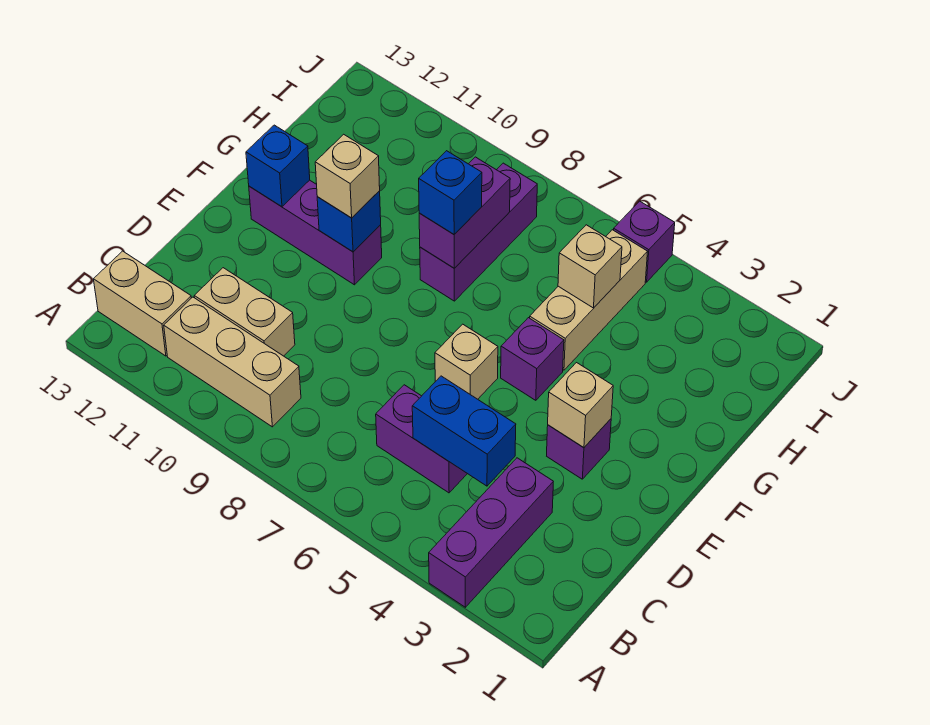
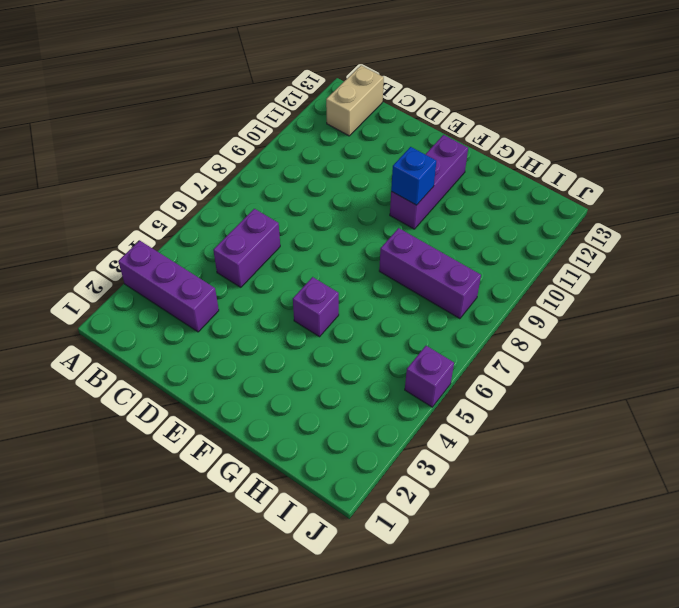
none -> tan 1x3 brick [164,297,301,427]
none -> tan 1x2 brick [194,268,295,356]
none -> purple 1x1 brick [547,419,611,479]

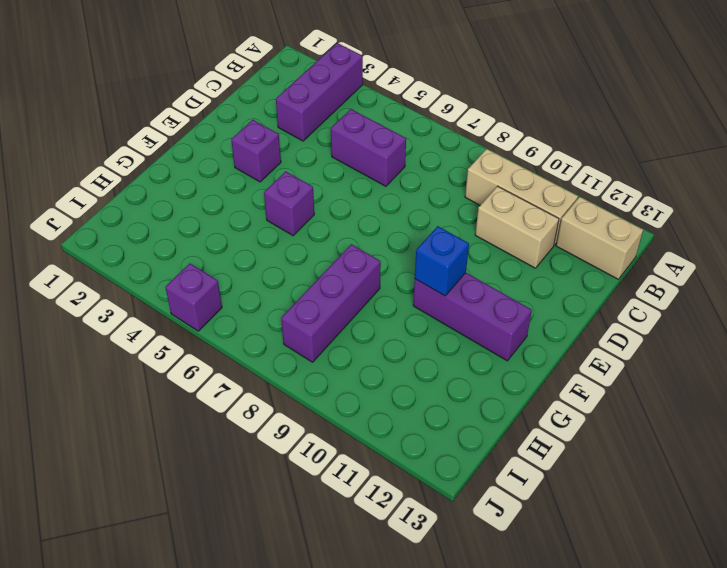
none -> tan 1x1 brick [435,324,498,399]
none -> tan 1x3 brick [530,230,648,370]
none -> blue 1x2 brick [412,376,516,486]

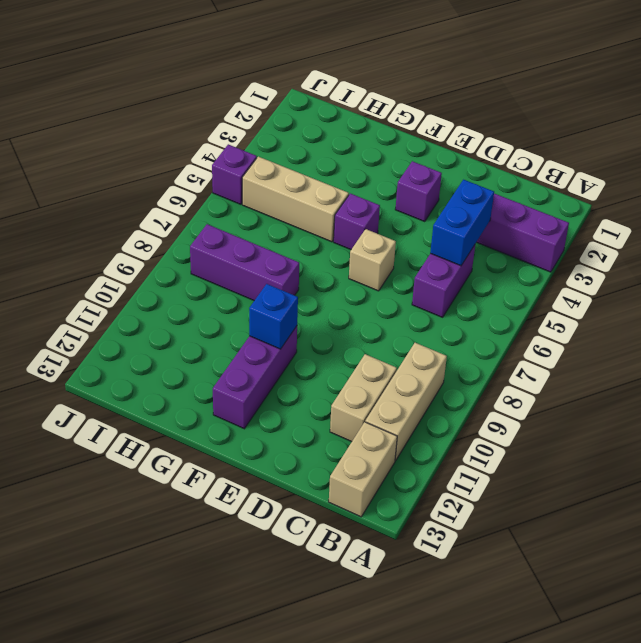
none -> tan 1x1 brick [548,363,613,448]
none -> blue 1x1 brick [246,125,310,207]
none -> purple 1x2 brick [419,157,510,268]

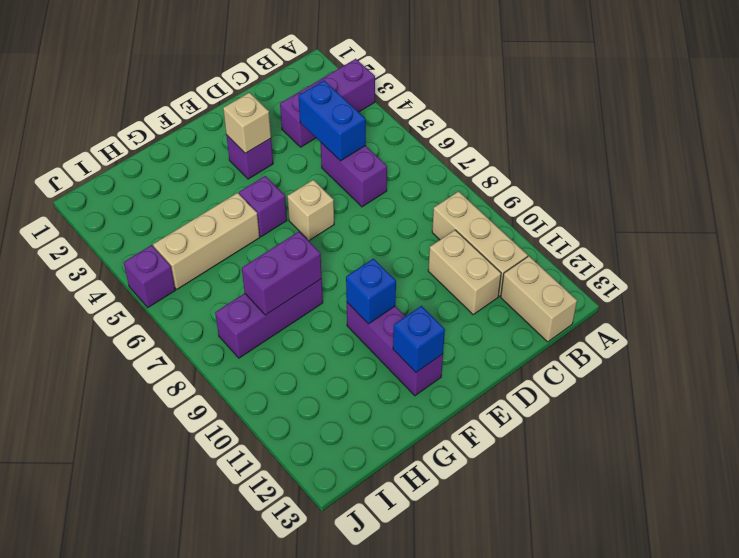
none -> tan 1x1 brick [558,225,622,308]
none -> tan 1x1 brick [315,134,380,218]
none -> blue 1x1 brick [419,151,482,234]

